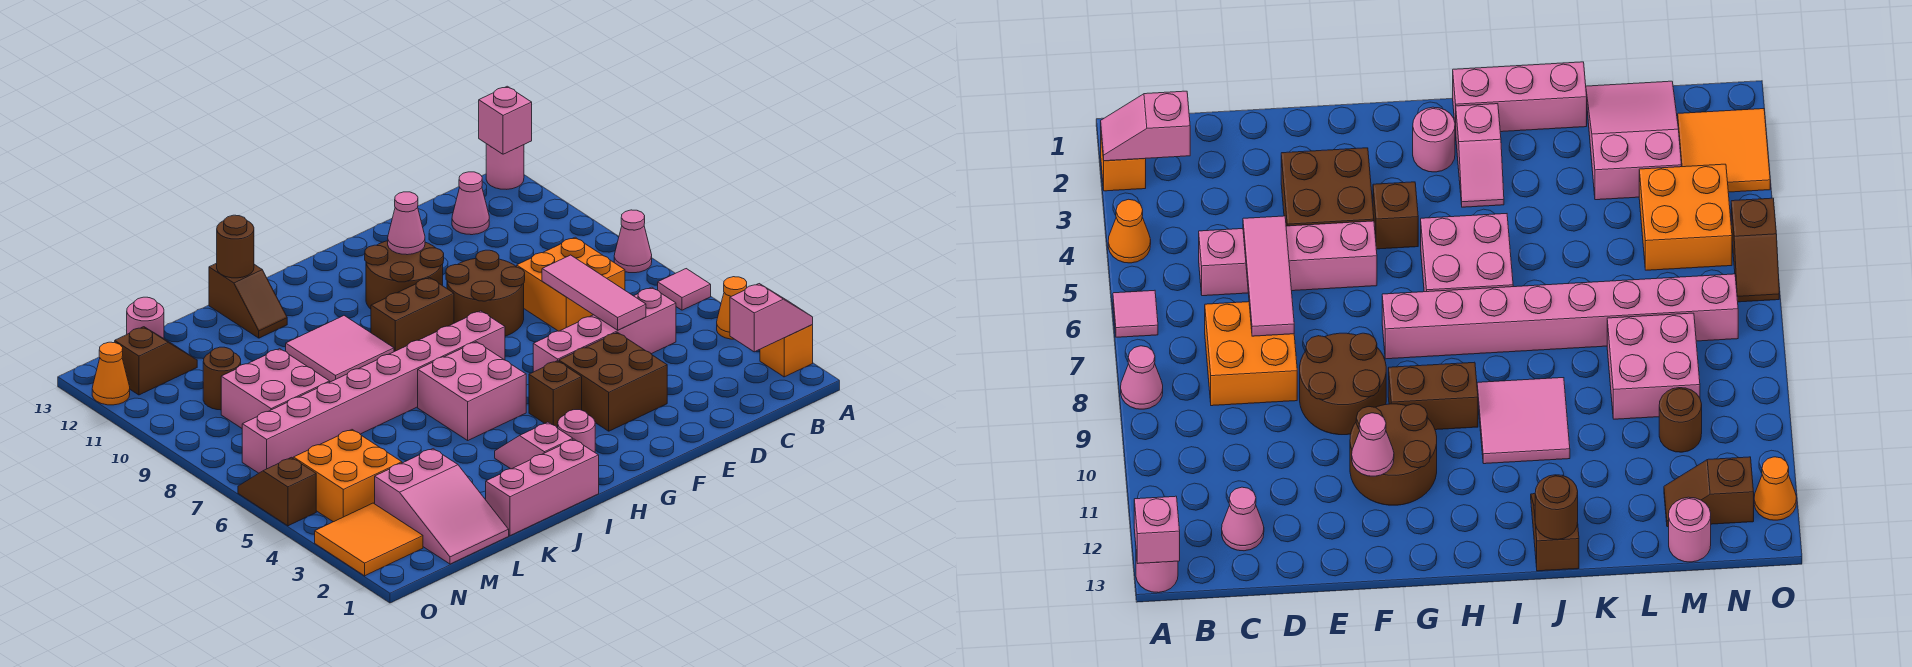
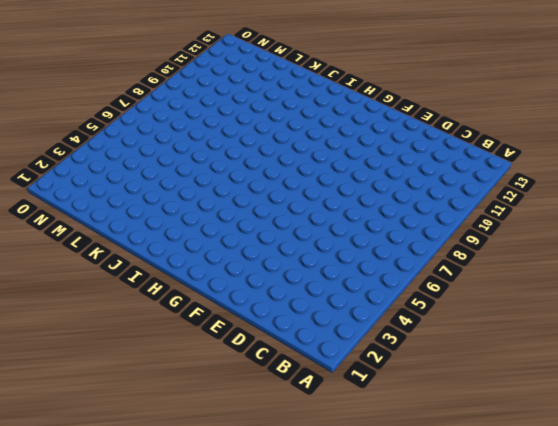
none -> orange 1x1 brick [760,325,813,377]
none -> orange 1x1 cone [717,277,747,339]
none -> pink 1x1 tile [658,269,711,310]
none -> pink 1x1 cone [614,210,652,273]

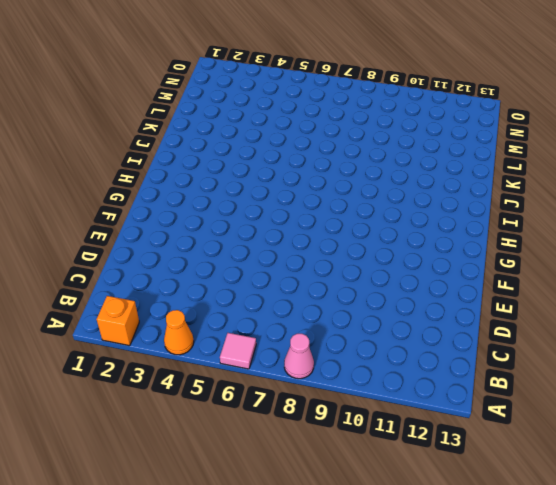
none -> pink 1x1 round brick [486,144,524,189]
none -> pink 1x4 brick [533,287,676,372]
none -> orange 2x2 brick [517,237,625,331]
none -> pink 1x1 cone [452,172,489,235]

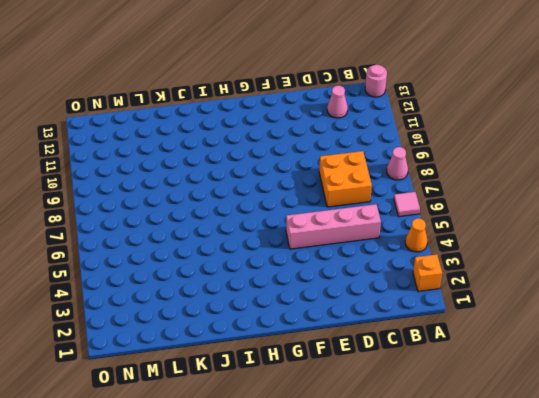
none -> brown 2x2 brick [559,332,667,431]
none -> brown 2x2 round brick [446,250,525,336]
none -> brown 2x2 round brick [365,241,444,309]
none -> brown 1x1 brick [529,361,582,427]

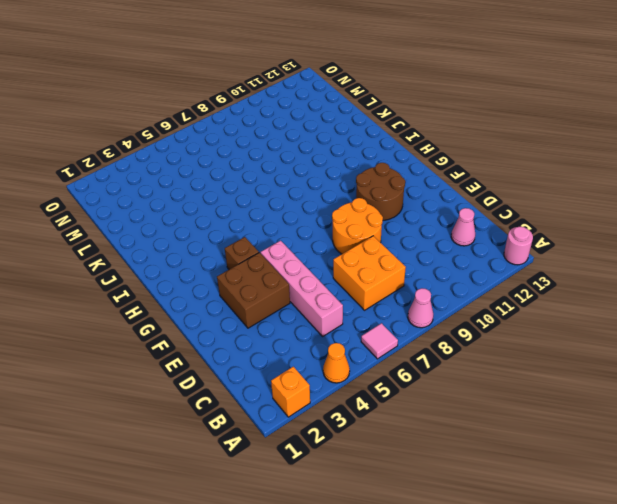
orange 2x2 round brick [332,198,383,254] -> brown 2x2 round brick [446,250,525,336]
none -> pink 1x8 brick [242,311,505,473]
none -> brown 1x2 brick [371,278,454,352]
none -> pink 1x1 round brick [558,410,595,452]
none -> pink 2x2 brick [418,342,526,440]

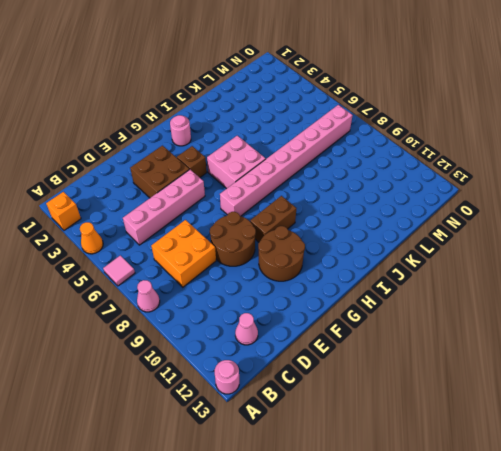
none -> pink 1x3 brick [486,439,599,536]
none -> pink 1x2 slope [495,422,573,469]
none -> pink 2x2 tile [286,316,394,382]
none -> brown 1x2 slope [209,263,287,338]

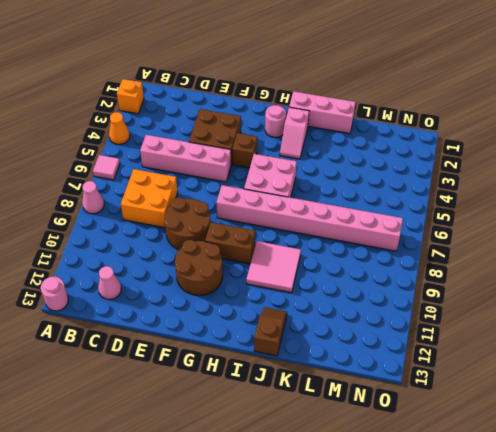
none -> pink 2x3 slope [375,449,509,564]
none -> pink 2x2 brick [221,349,330,428]
none -> orange 2x2 brick [293,430,402,522]
none -> brown 1x1 round brick [203,347,241,410]

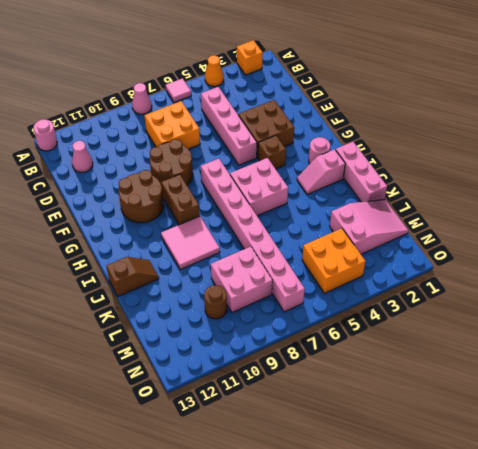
none -> brown 1x2 slope [115,327,197,395]
none -> pink 1x1 round brick [127,297,164,339]
none -> orange 2x2 tile [315,503,423,576]
none -> brown 1x2 slope [238,457,316,526]

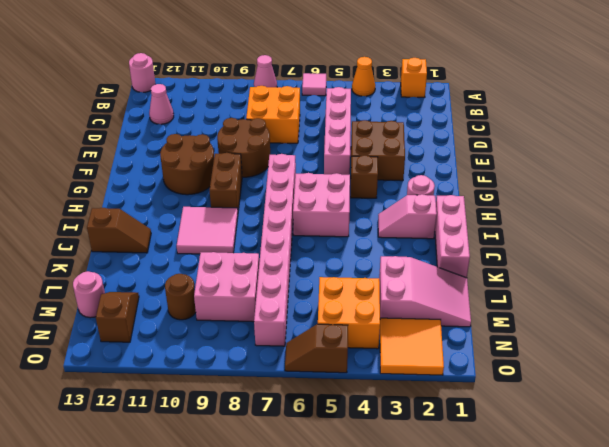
none -> orange 1x1 cone [92,342,130,405]
none -> pink 1x2 slope [730,284,813,352]
none -> pink 1x1 brick [479,86,532,154]
none -> pink 1x3 tile [542,255,646,330]

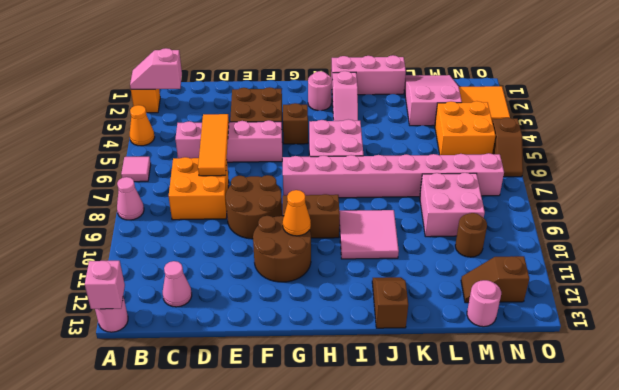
orange 1x3 tile [198,114,229,176] -> pink 1x3 tile [542,255,646,330]
orange 1x1 cone [283,190,311,236] -> orange 1x1 cone moved to [92,342,130,405]
none -> pink 1x1 cone [388,192,425,255]
none -> brown 1x1 round brick [217,215,254,278]

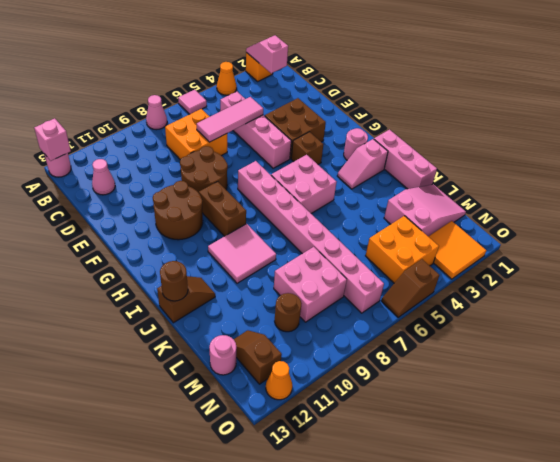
none -> pink 1x1 cone [388,192,425,255]

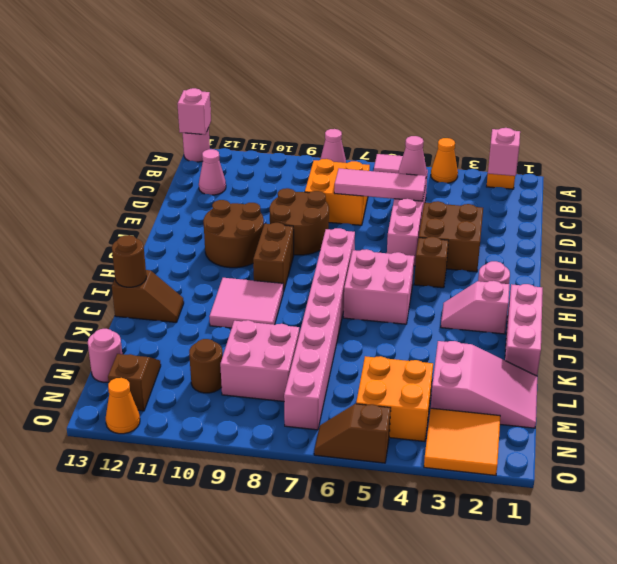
pink 1x1 cone [399,136,427,177] -> pink 1x1 cone moved to [388,192,425,255]

